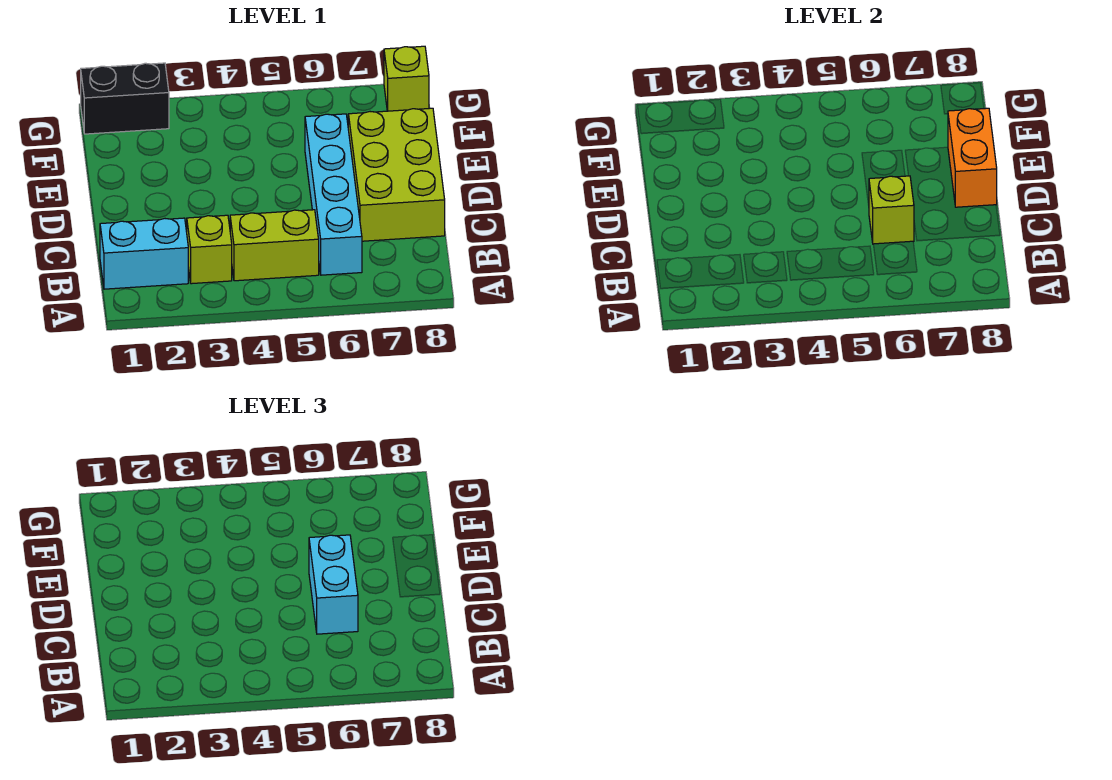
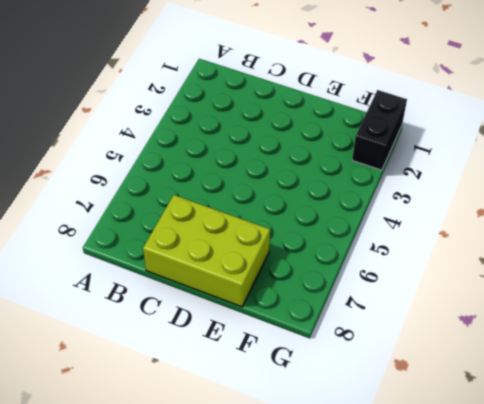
none -> cyan 1x2 brick [100,218,188,289]
none -> lime 1x1 brick [187,215,232,284]

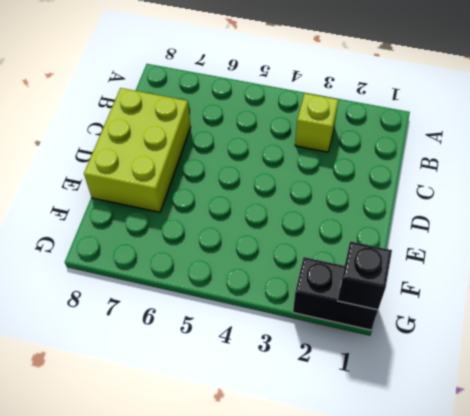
black 1x1 brick [338,241,392,310] -> none
none -> cyan 1x2 brick [100,218,188,289]
none -> lime 1x2 brick [230,210,319,281]

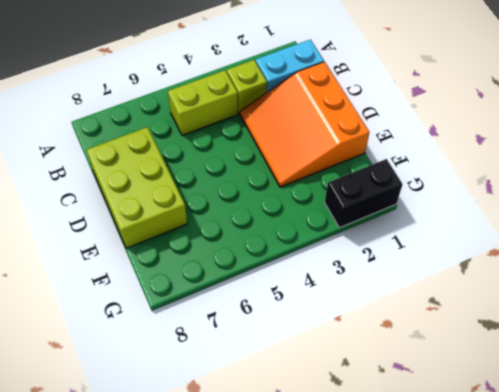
orange 3x3 slope [240,62,369,187] -> none
none -> cyan 1x4 brick [305,114,362,275]
none -> lime 1x1 brick [384,46,429,111]

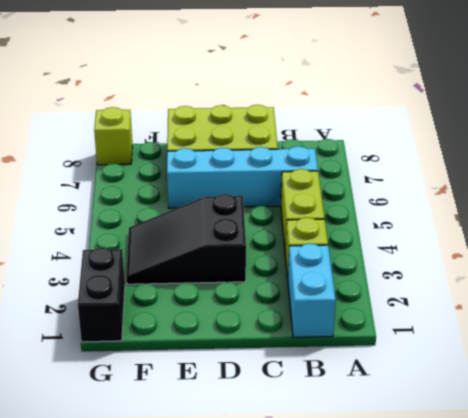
black 2x3 slope [126,194,246,284] -> none
none -> lime 1x1 brick [869,176,914,244]
none -> orange 1x2 brick [948,108,997,207]

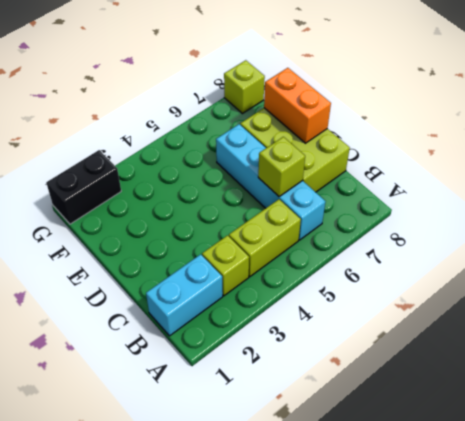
none -> cyan 1x2 brick [309,535,358,634]

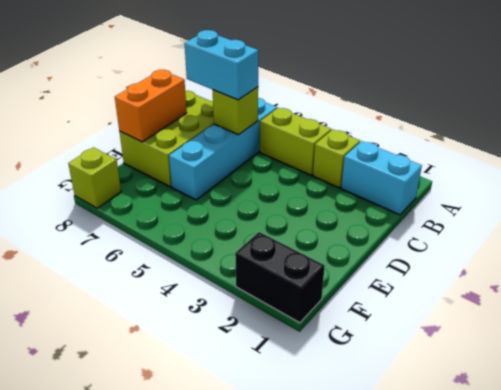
cyan 1x2 brick [184,30,258,100] -> cyan 1x2 brick turned to [309,535,358,634]

